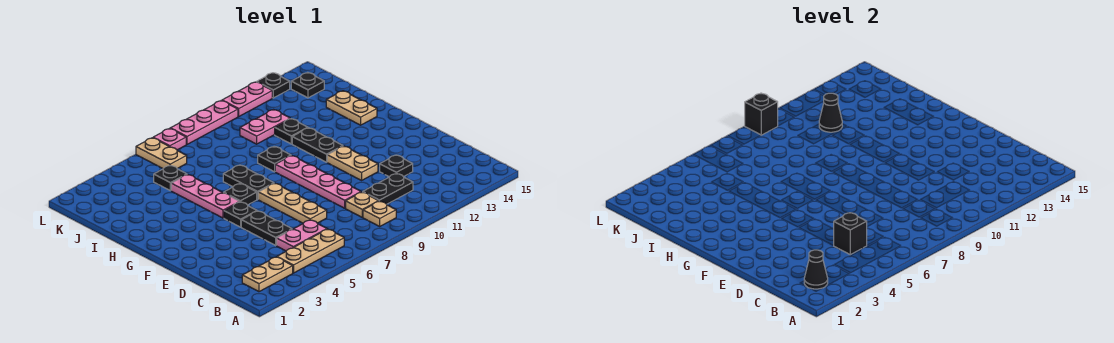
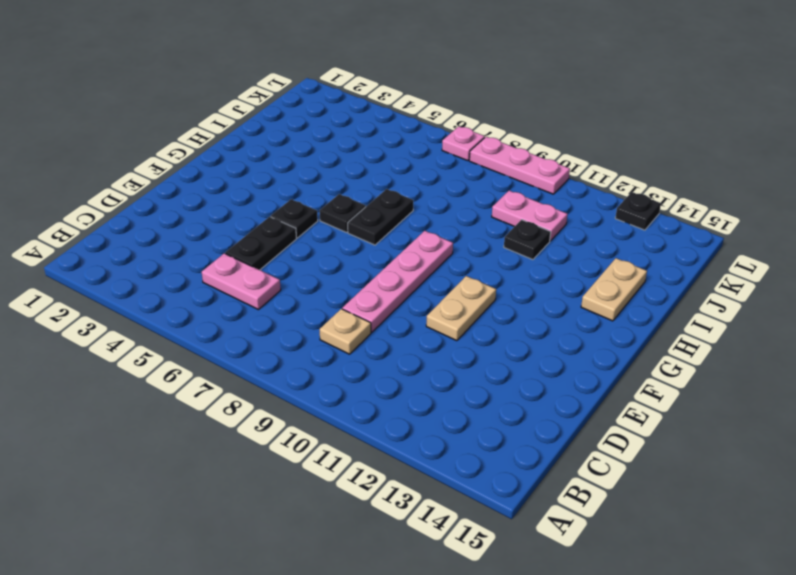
none -> tan 1x2 plate [242,257,293,292]
none -> tan 1x3 plate [277,229,344,273]
none -> tan 1x1 plate [363,201,396,226]
none -> black 1x2 plate [363,173,413,204]

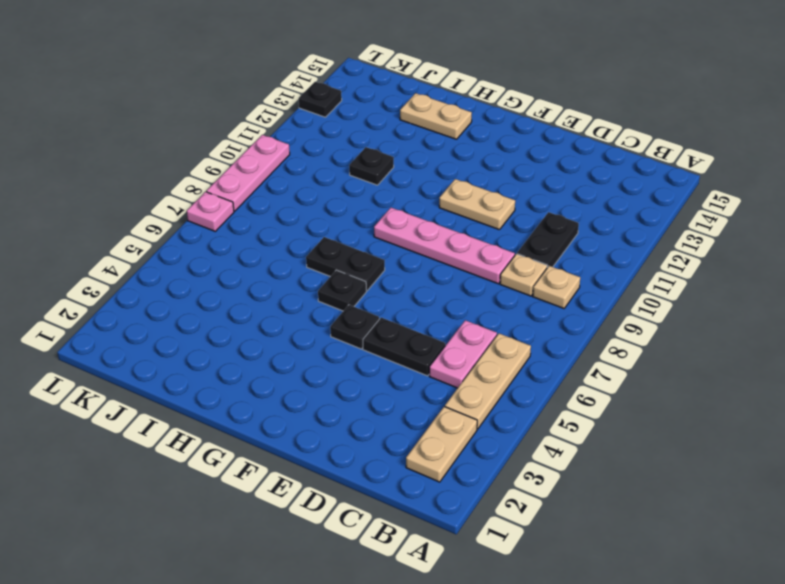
none -> tan 1x3 plate [258,183,327,223]
none -> black 1x1 plate [380,155,413,177]
none -> pink 1x3 plate [171,174,240,218]
none -> black 1x2 plate [292,128,343,162]

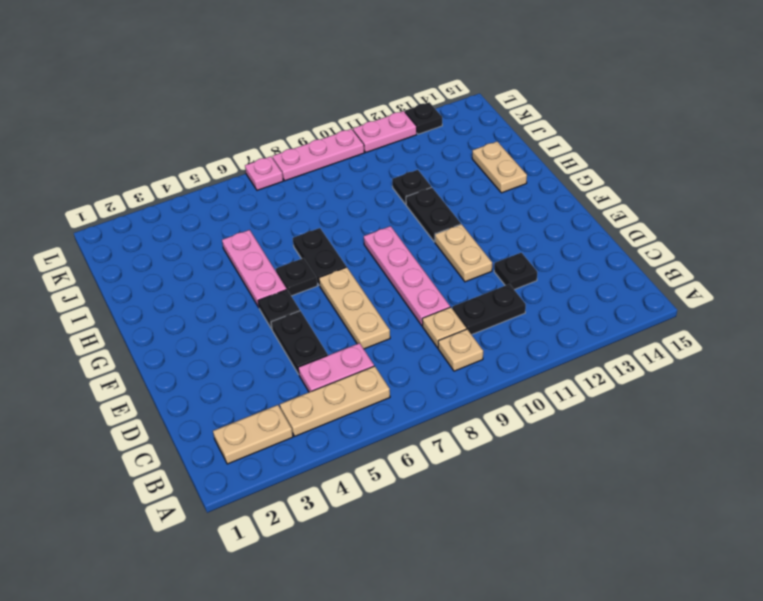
none -> black 1x1 plate [258,146,291,172]
none -> black 1x1 plate [154,166,187,191]
none -> pink 1x2 plate [240,110,290,144]
none -> tan 1x2 plate [136,138,187,168]

